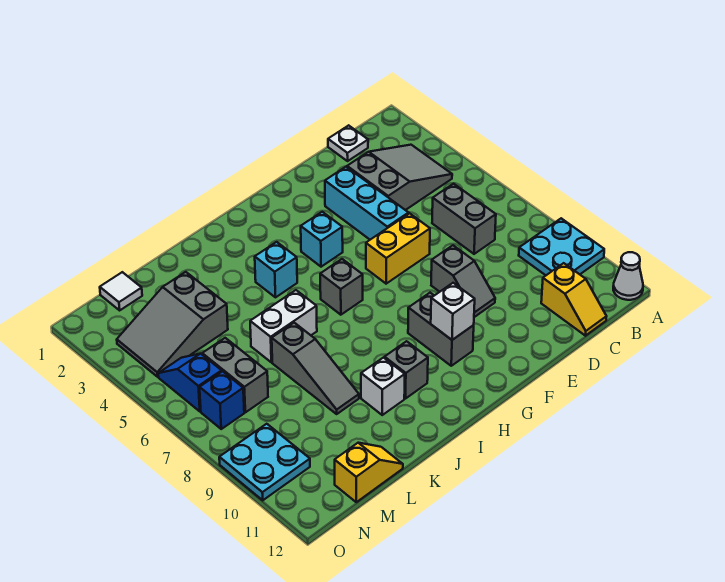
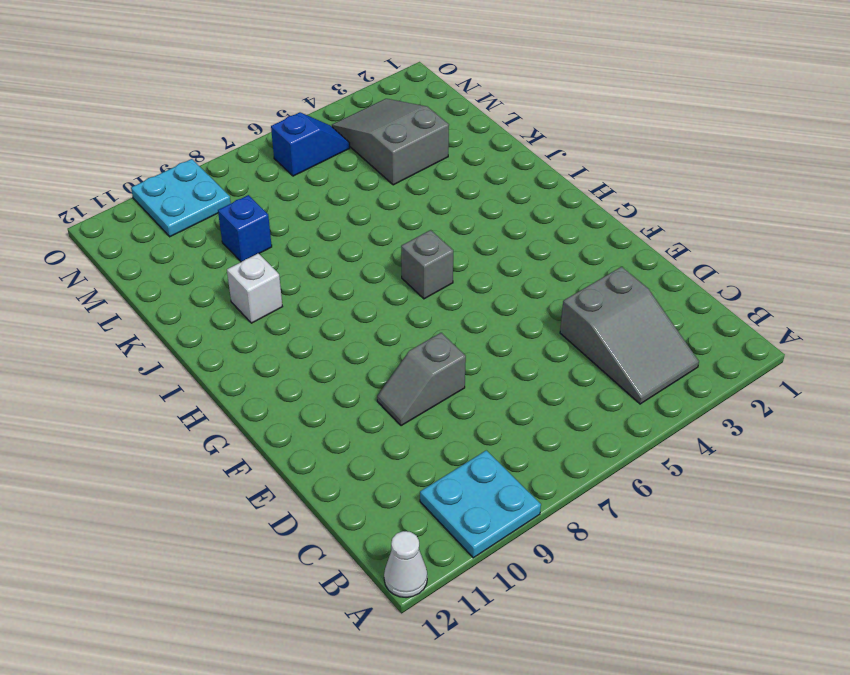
blue 1x1 brick [218,195,272,262] -> blue 1x1 brick moved to [200,371,244,429]
none -> white 1x1 plate [328,125,368,161]
none -> grey 1x2 brick [432,184,496,254]
none -> yellow 1x2 slope [541,263,607,336]

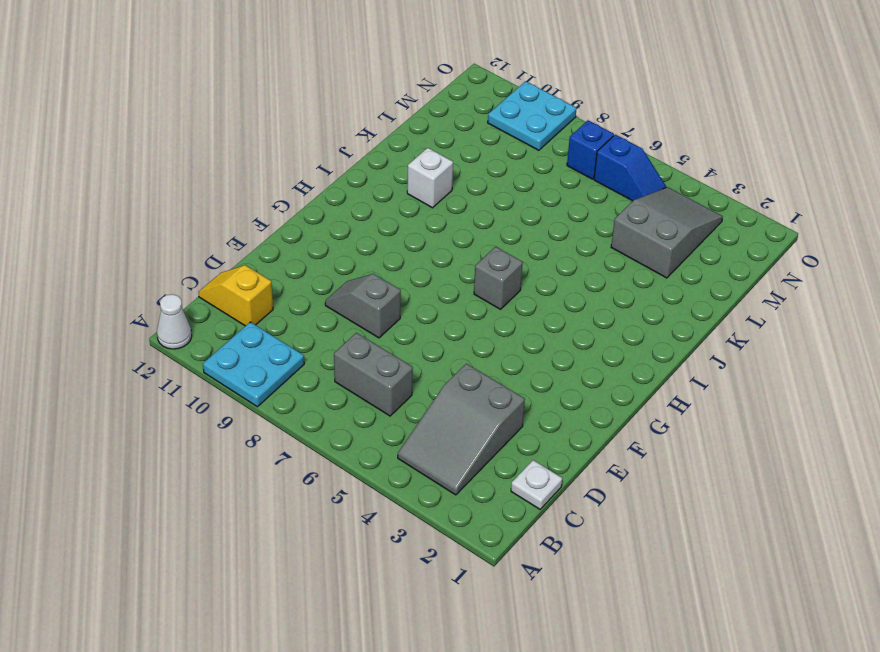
none -> cyan 1x3 brick [325,167,409,240]
none -> yellow 1x2 brick [366,213,430,284]
none -> cyan 1x1 brick [301,212,343,267]

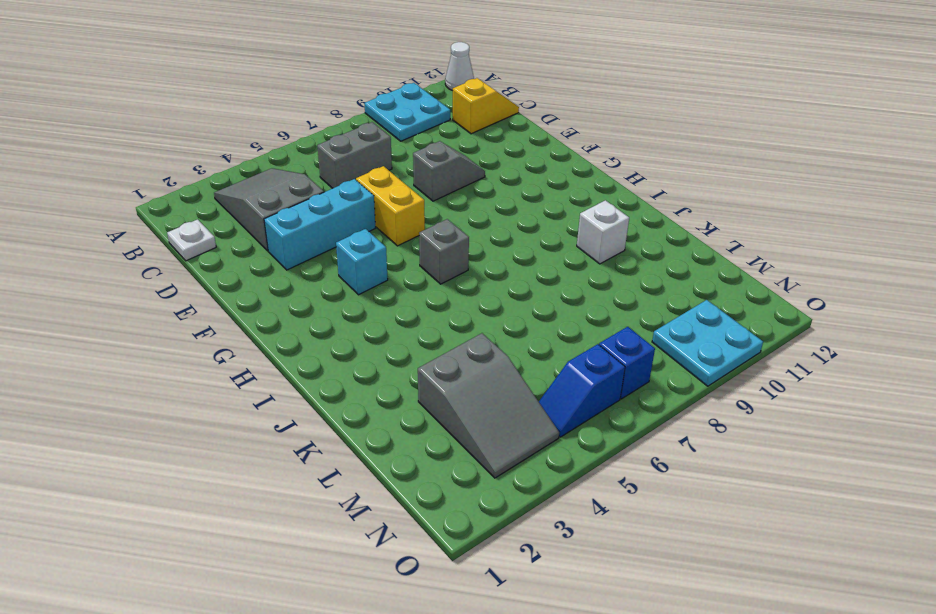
none -> grey 1x2 brick [408,293,474,366]
none -> cyan 1x1 brick [255,242,297,297]
none -> grey 1x1 brick [385,341,428,399]

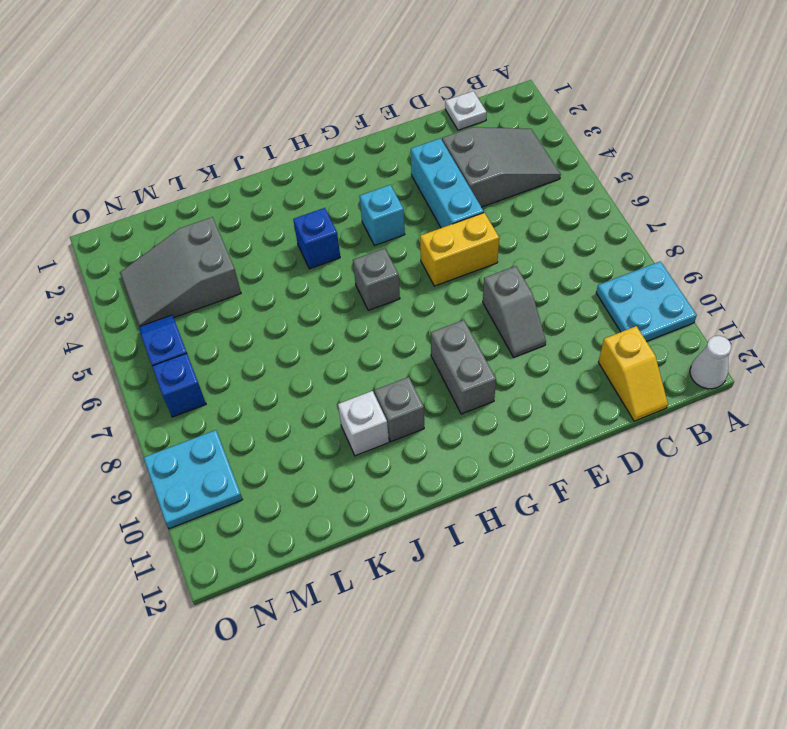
blue 1x1 brick [293,208,340,269] -> cyan 1x1 brick [255,242,297,297]
none -> grey 1x2 brick [432,184,496,254]
none -> white 1x2 brick [250,290,317,362]
none -> grey 1x3 slope [272,323,359,414]

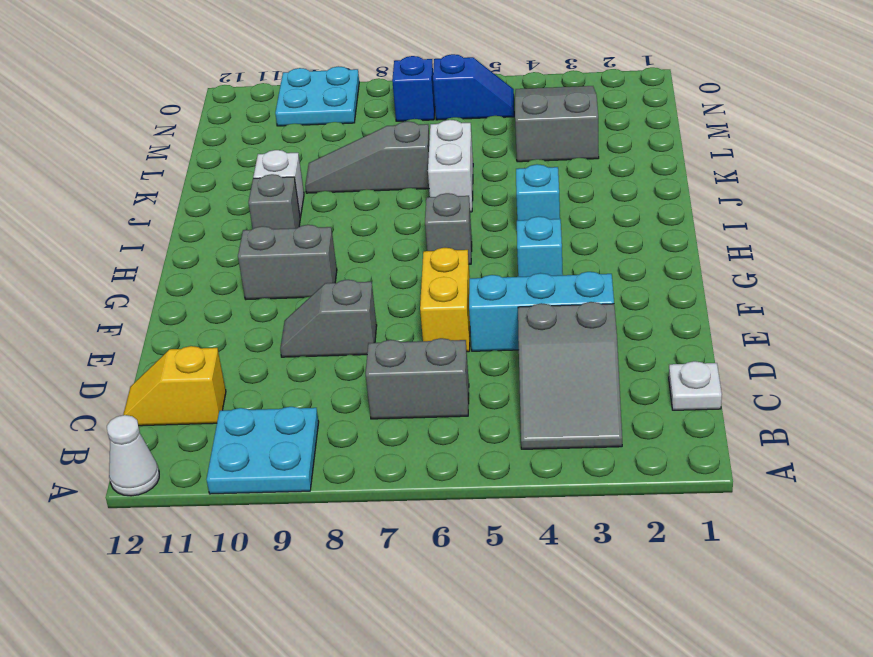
none -> yellow 1x2 slope [335,443,403,502]
none -> white 1x1 tile [100,272,142,310]
none -> grey 1x2 brick [202,338,268,412]

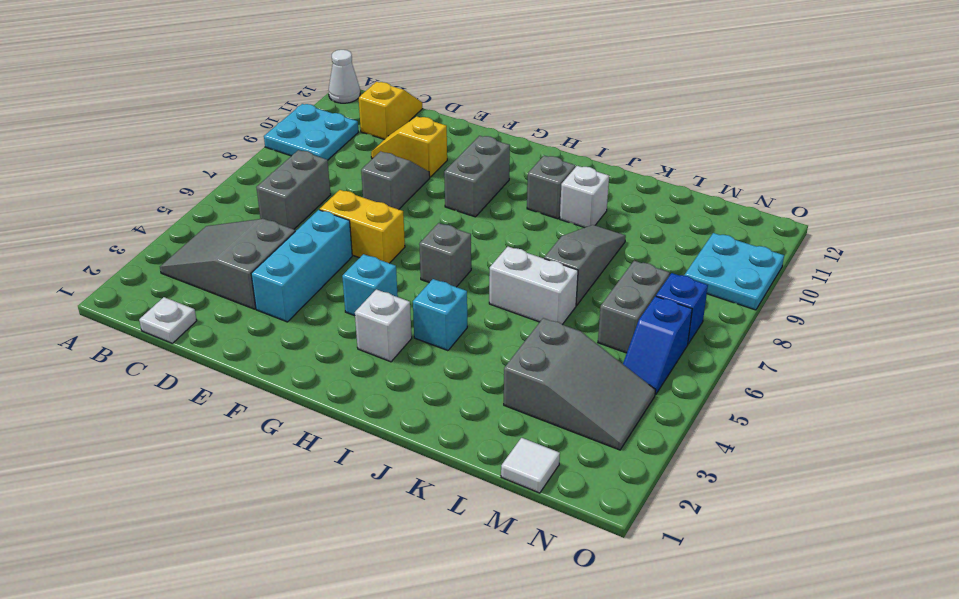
yellow 1x2 slope [371,116,447,177] -> yellow 1x2 slope moved to [335,443,403,502]
white 1x1 brick [355,289,412,362] -> white 1x1 brick moved to [431,283,475,340]

